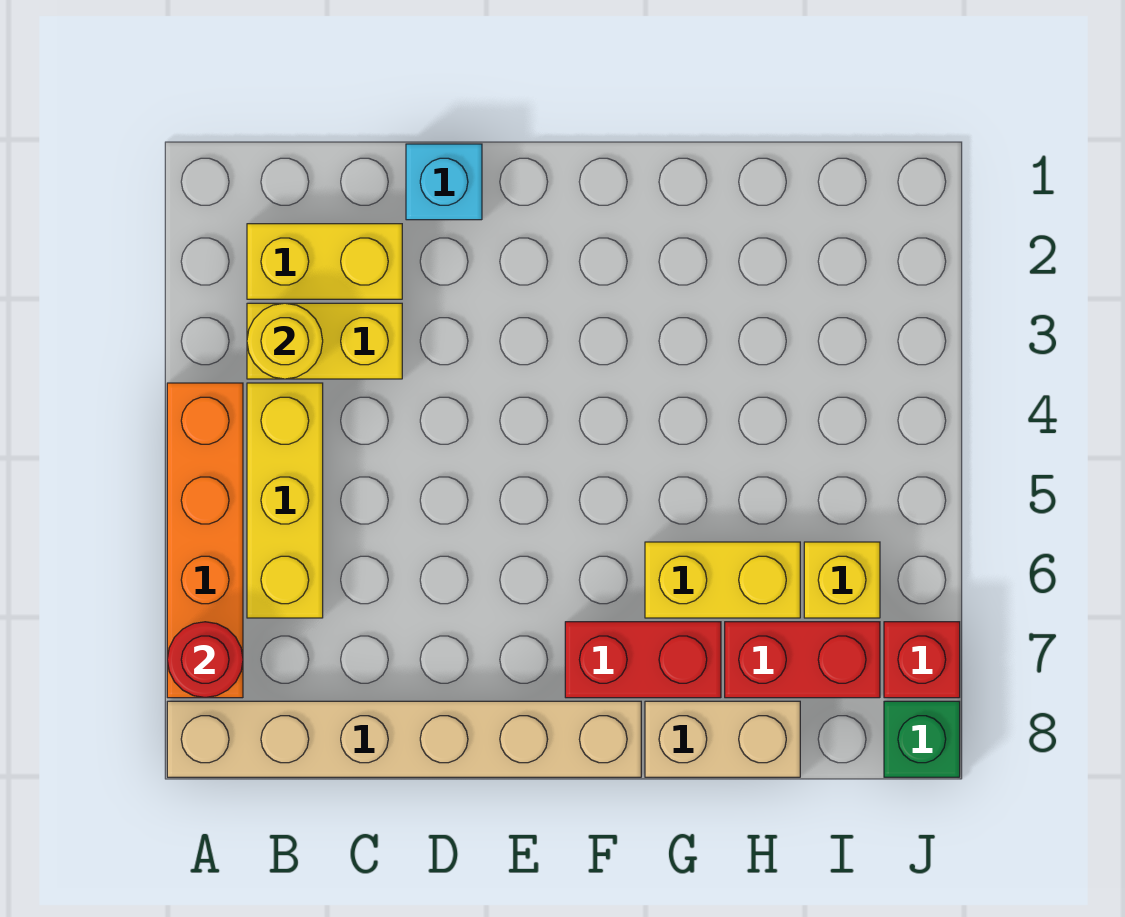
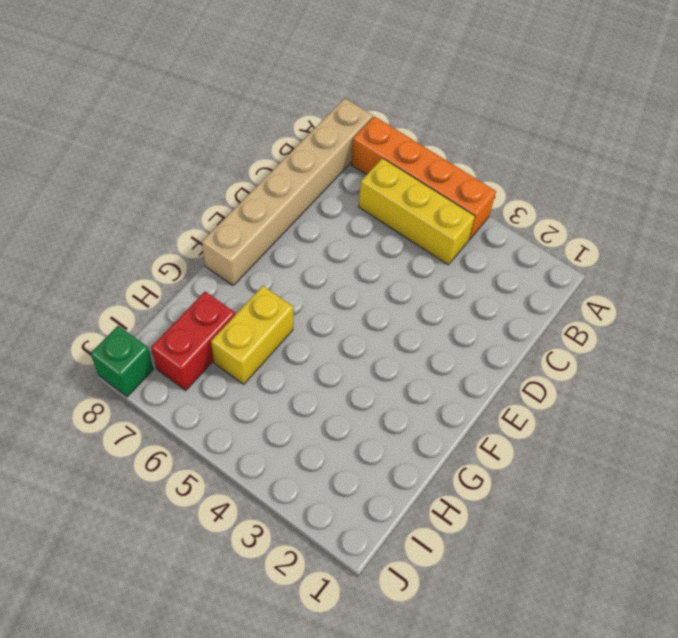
none -> yellow 1x2 brick [247,224,402,299]
none -> yellow 1x2 brick [247,303,402,379]
none -> cyan 1x1 brick [406,144,482,220]

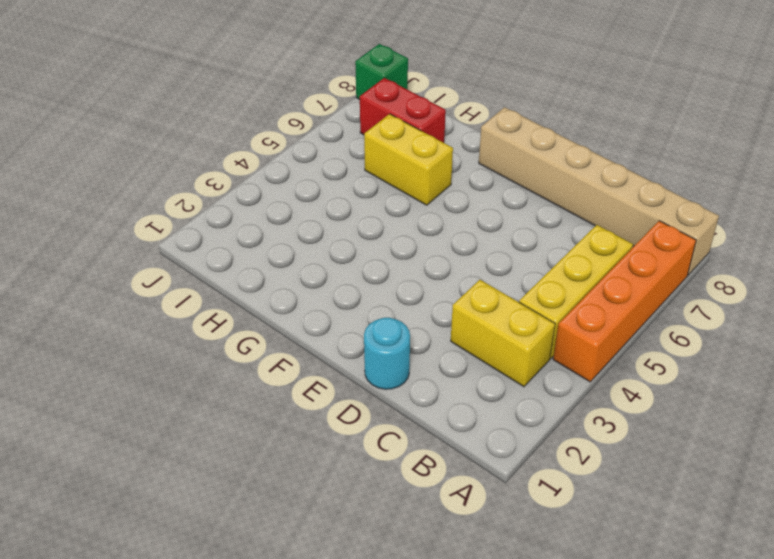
cyan 1x1 round brick [364,318,410,389] -> cyan 1x1 brick [406,144,482,220]
none -> yellow 1x2 brick [247,224,402,299]
none -> red 1x2 brick [565,622,721,698]
none -> tan 1x2 brick [645,701,800,777]

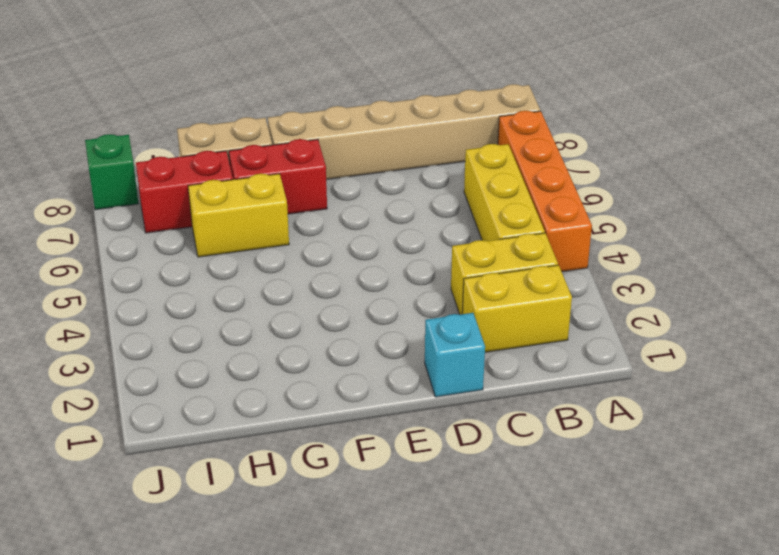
none -> yellow 1x1 brick [804,542,880,618]
none -> red 1x1 brick [884,622,960,698]
none -> red 1x1 round brick [167,622,243,698]

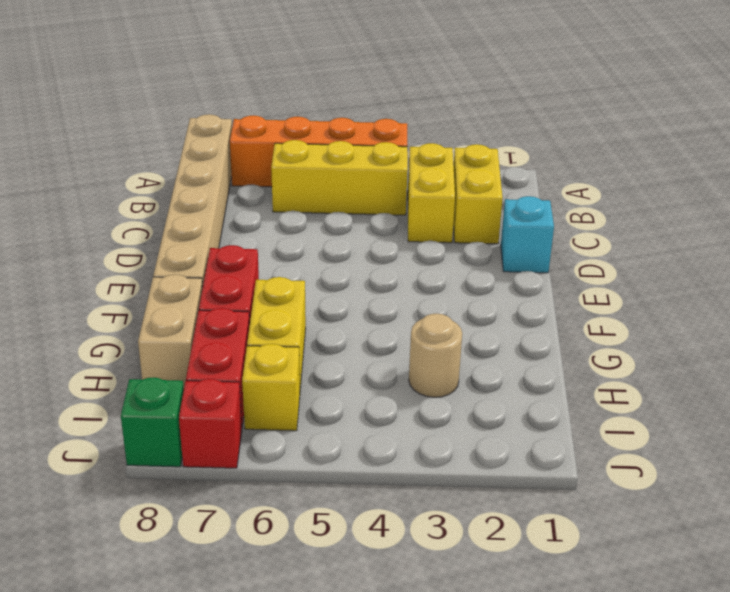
tan 1x1 round brick [409,314,462,397] -> none
none -> red 1x1 round brick [167,622,243,698]
none -> yellow 1x1 round brick [247,303,323,379]

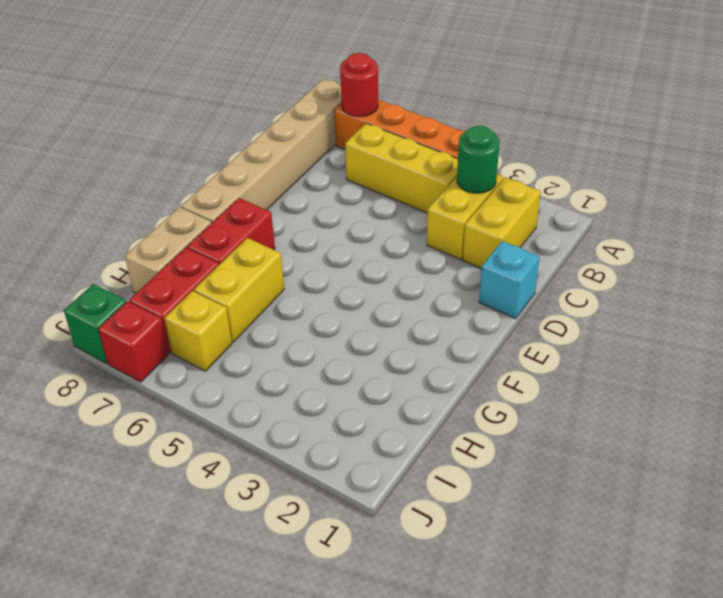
green 1x1 round brick [457,126,500,193] -> yellow 1x1 round brick [247,303,323,379]

